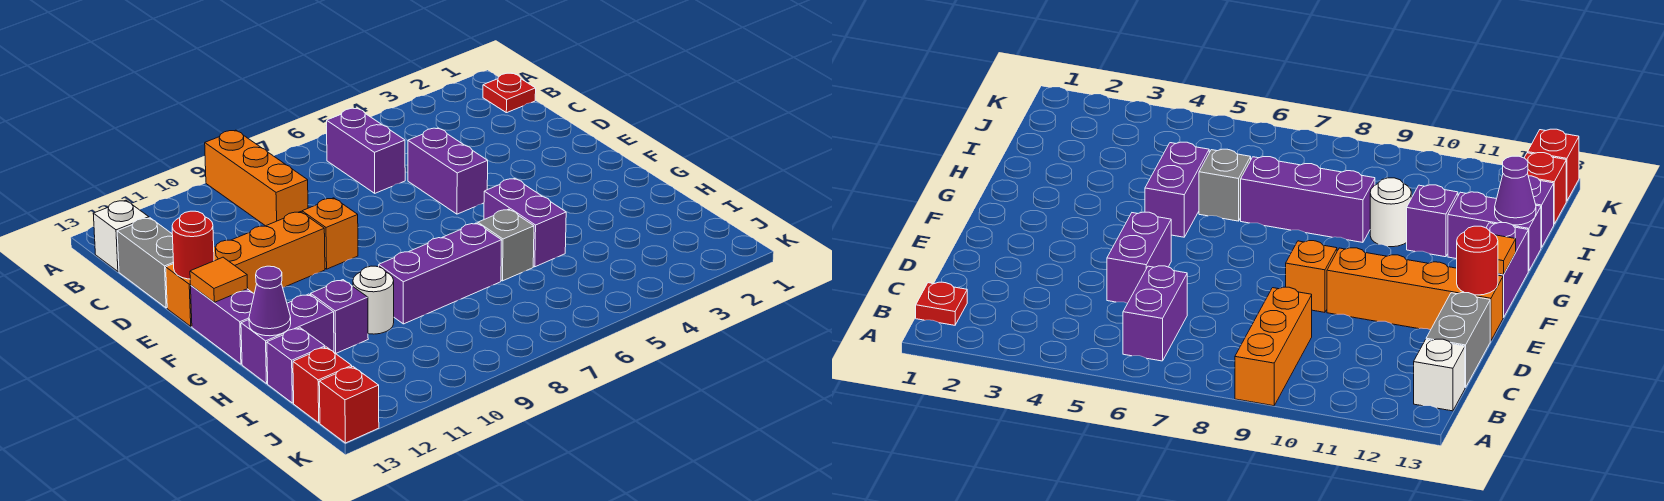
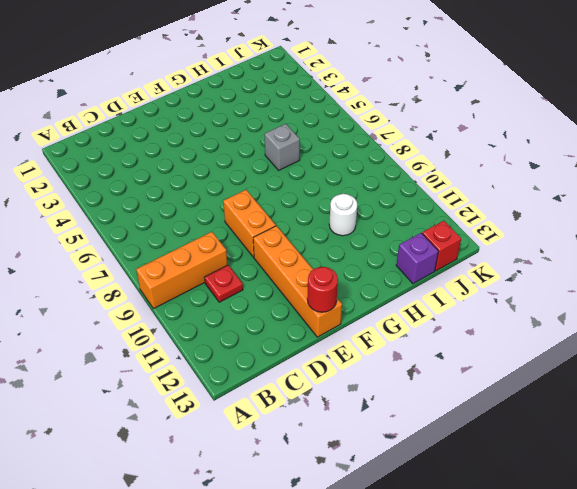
red 1x1 plate [205,265,243,302] -> red 1x1 plate moved to [483,73,536,113]
orange 1x2 brick [223,190,276,257] -> orange 1x1 brick [302,198,358,269]
none -> purple 1x2 brick [327,108,405,193]
none -> white 1x1 brick [93,200,149,272]
none -> grey 1x2 brick [117,218,174,308]

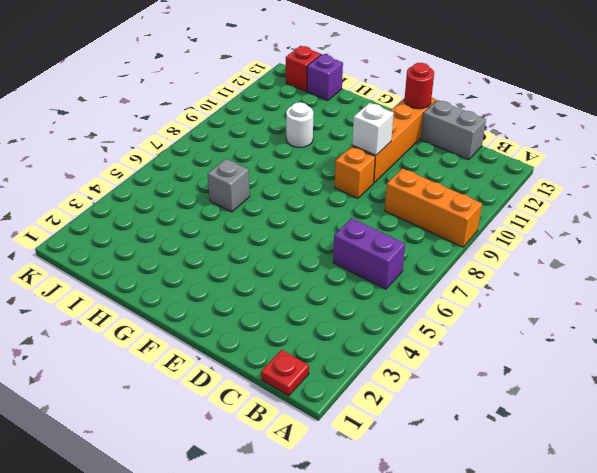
white 1x1 brick [352,103,394,155] -> white 1x1 brick moved to [93,200,149,272]
none -> purple 1x2 brick [408,128,488,214]
none -> purple 1x2 brick [191,286,254,364]
none -> purple 1x2 brick [484,178,566,267]

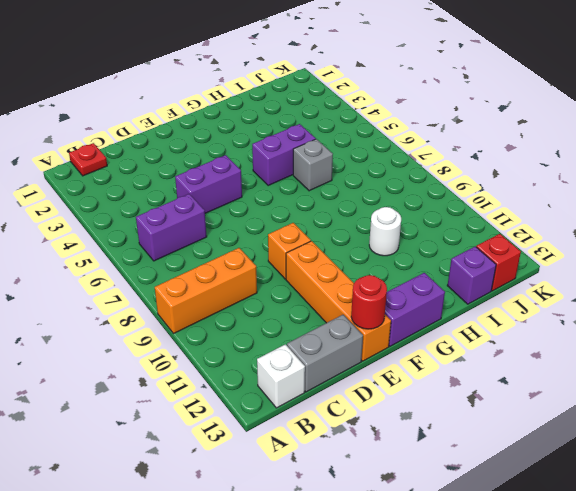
none -> purple 1x3 brick [379,223,502,324]
none -> purple 1x1 brick [311,280,368,353]
none -> purple 1x2 brick [241,294,334,383]

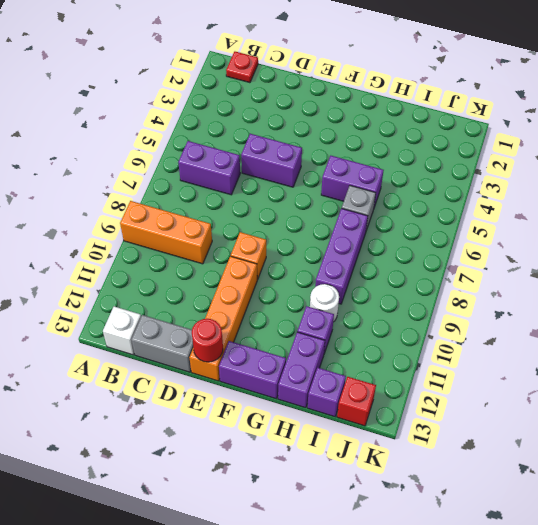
none -> red 1x1 brick [319,367,379,443]
none -> orange 1x1 tile [190,257,248,302]
none -> purple 1x1 cone [249,266,291,336]

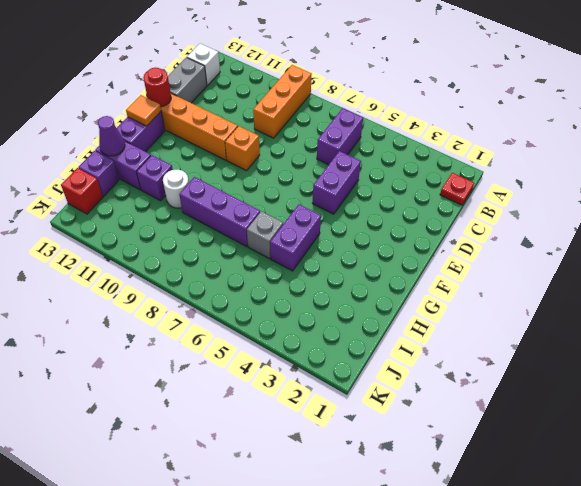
none -> red 1x1 brick [319,367,379,443]

